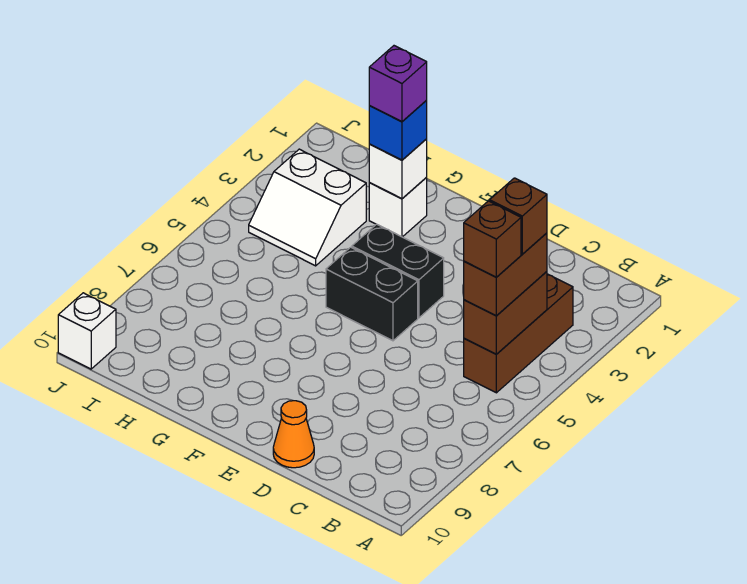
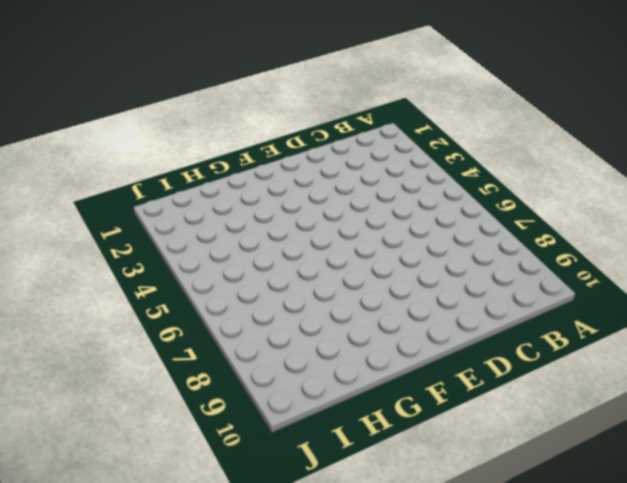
none -> brown 1x3 brick [464,274,573,393]
none -> orange 1x1 cone [273,401,314,468]
none -> black 1x2 brick [352,224,444,318]

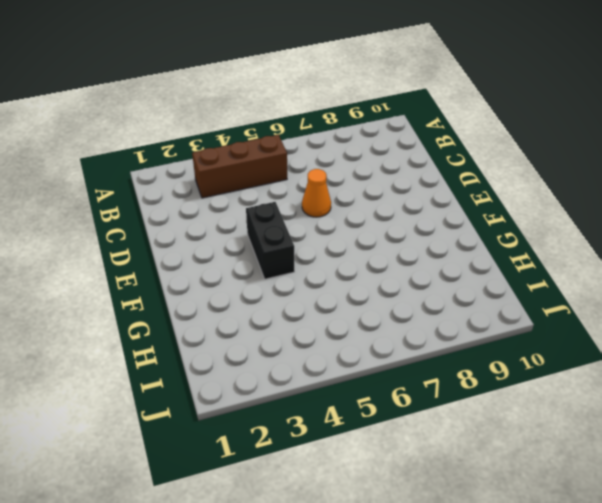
orange 1x1 cone [302,169,331,217] -> orange 1x1 cone moved to [273,401,314,468]
none -> black 1x2 brick [326,247,418,341]
none -> white 1x1 brick [369,177,427,237]
none -> white 2x2 slope [249,149,366,266]

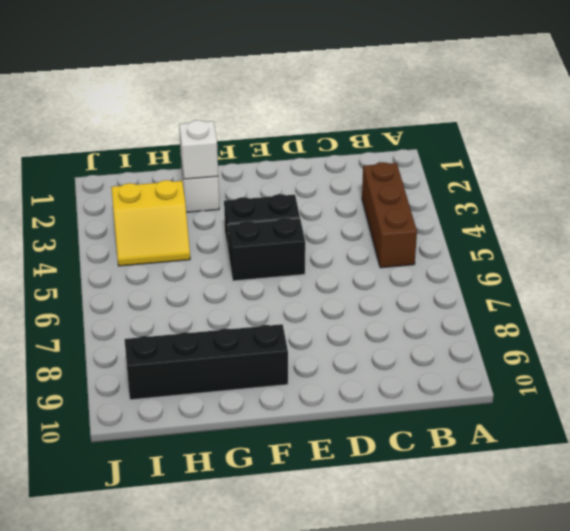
black 1x4 brick [125,324,288,400] -> none
yellow 2x2 slope [111,180,190,266] -> white 2x2 slope [249,149,366,266]
none -> orange 1x1 cone [273,401,314,468]
none -> white 1x1 brick [58,293,116,369]
none -> brown 1x2 brick [464,272,547,354]

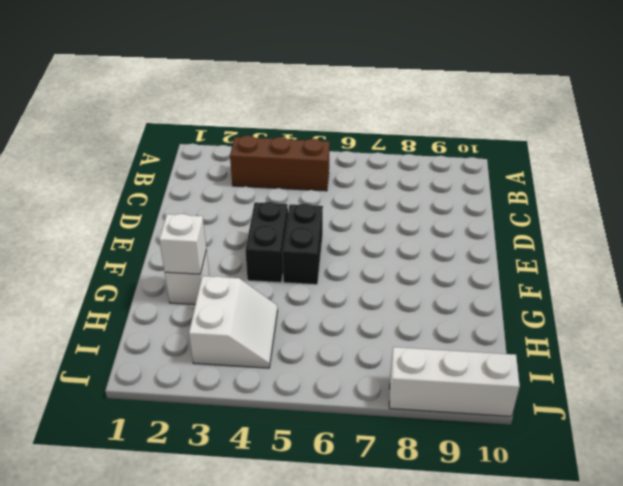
white 1x3 brick [389,347,520,416] -> white 1x1 brick [58,293,116,369]
none -> orange 1x1 cone [273,401,314,468]
none -> brown 1x2 brick [464,272,547,354]
none -> brown 1x2 brick [464,233,547,316]

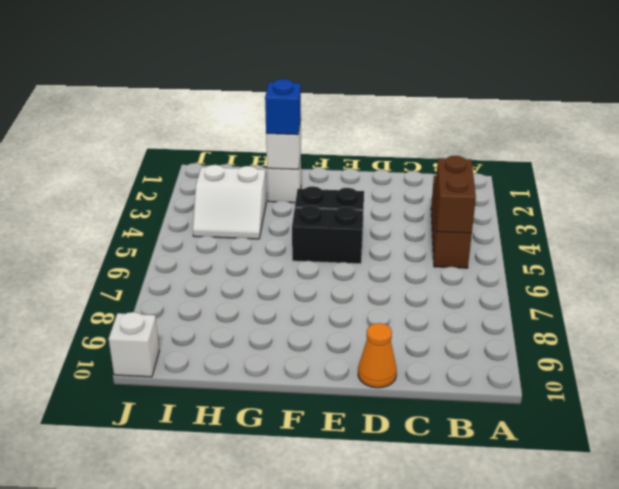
none -> brown 1x2 brick [464,233,547,316]
none -> brown 1x1 brick [490,178,547,254]
none -> brown 1x1 brick [464,201,521,277]

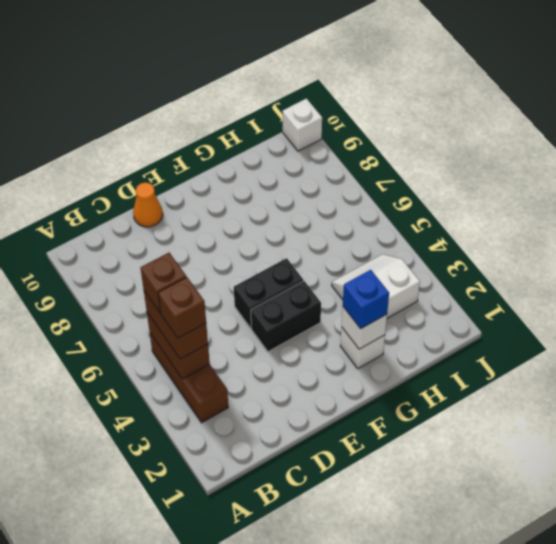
none -> purple 1x1 brick [369,46,427,121]

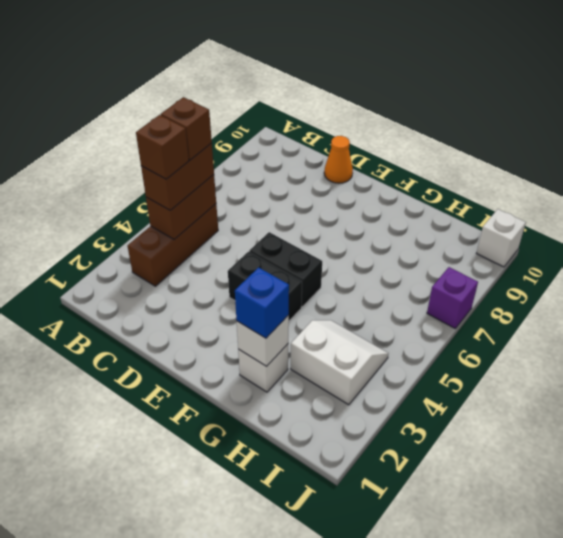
purple 1x1 brick [427,267,478,329] -> purple 1x1 brick moved to [369,46,427,121]

